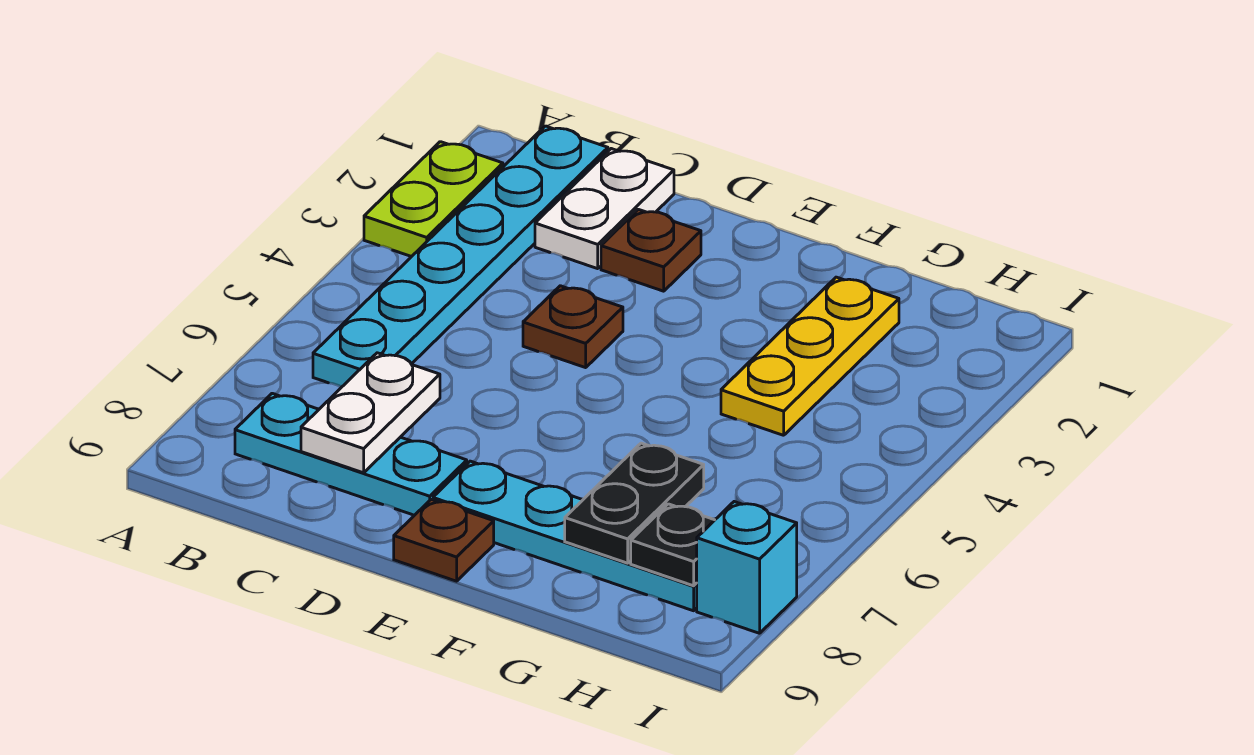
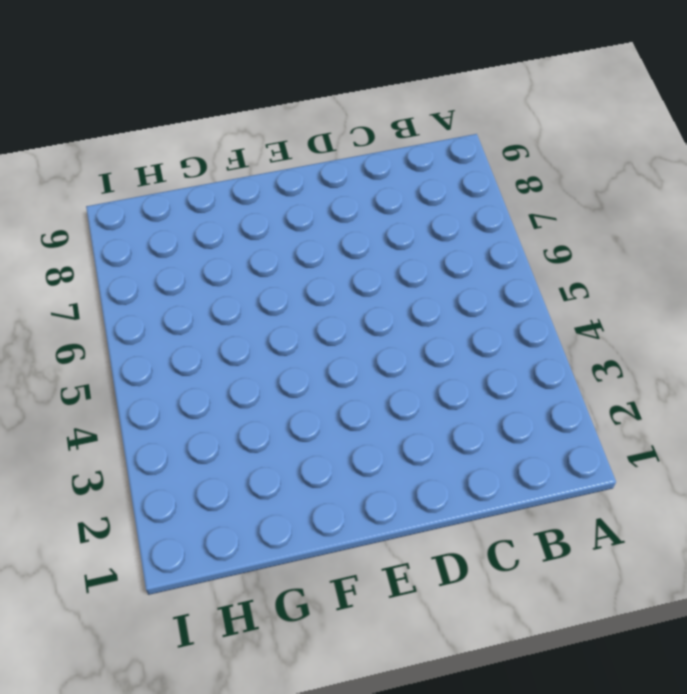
none -> lime 1x2 plate [364,142,503,257]
none -> cyan 1x6 plate [313,126,608,387]
none -> cyan 1x3 plate [235,393,467,515]

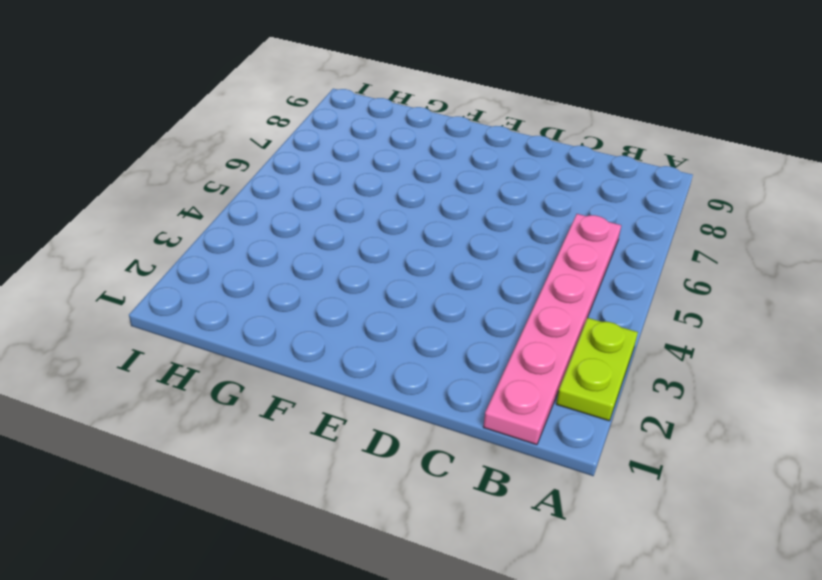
pink 1x6 plate [483,214,621,445] -> cyan 1x6 plate [313,126,608,387]
none -> cyan 1x3 plate [235,393,467,515]
none -> white 1x2 plate [535,149,674,269]
none -> brown 1x1 plate [601,209,701,291]

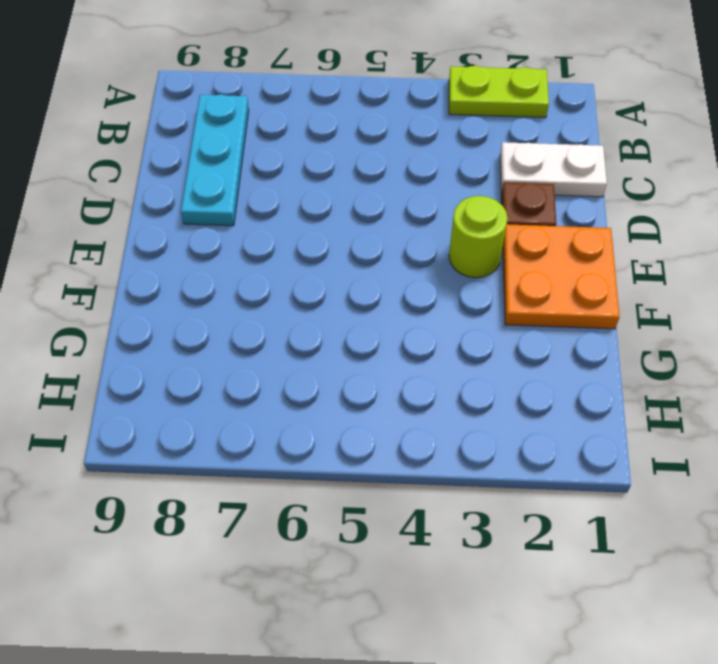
orange 2x2 plate [503,224,620,329] -> none
lime 1x1 round brick [449,196,508,278] -> none
none -> cyan 1x6 plate [313,126,608,387]
none -> brown 1x1 plate [523,286,623,368]
none -> cyan 1x4 plate [433,461,697,611]

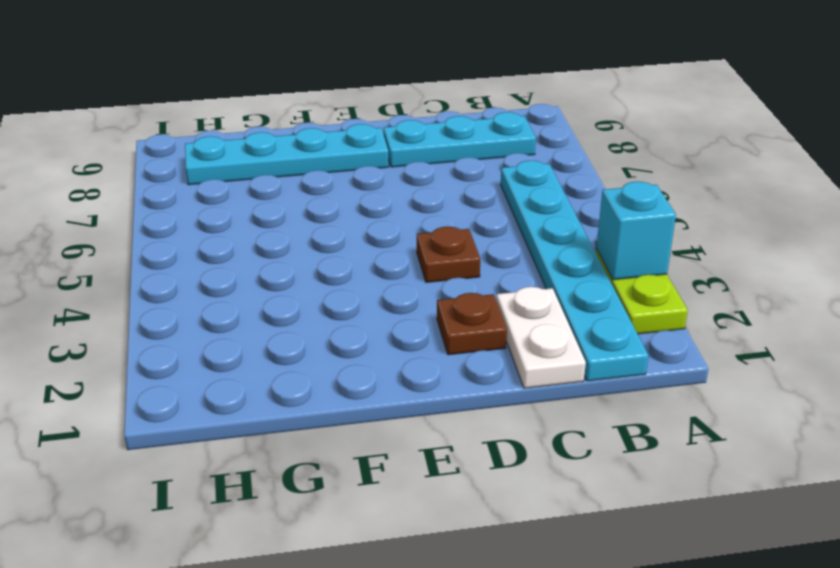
cyan 1x1 brick [596,182,676,280] -> cyan 1x1 brick moved to [697,502,797,633]
none -> brown 1x1 plate [394,499,494,581]
none -> yellow 1x3 plate [721,277,899,435]
none -> white 1x2 plate [301,353,440,473]

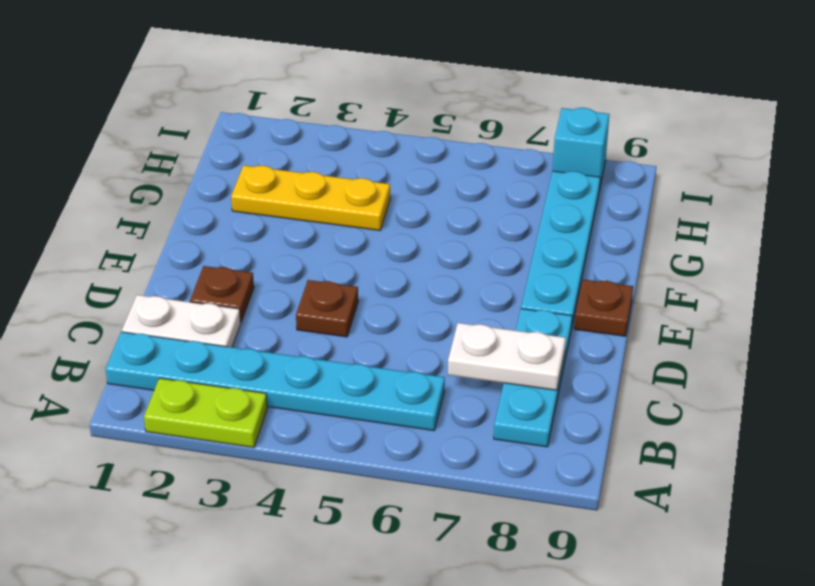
none -> black 1x2 plate [565,443,704,563]
none -> black 1x1 plate [631,504,714,586]

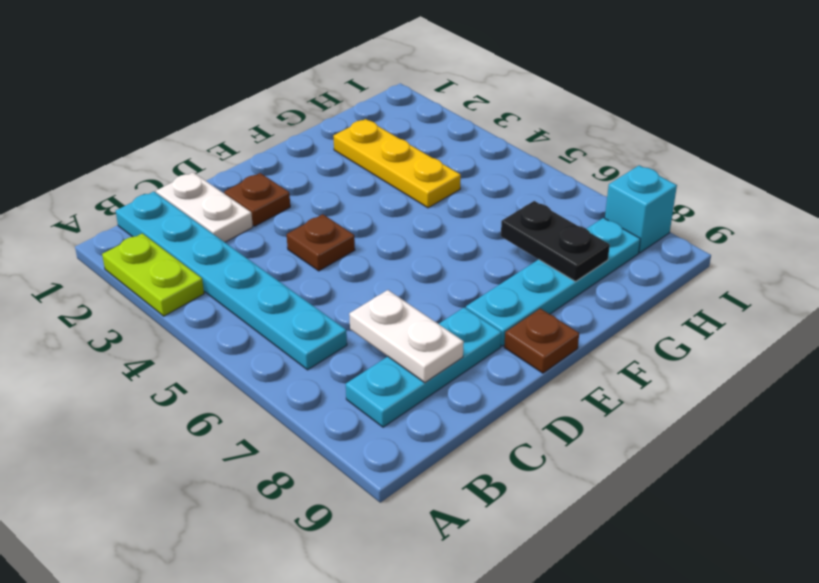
none -> black 1x1 plate [631,504,714,586]

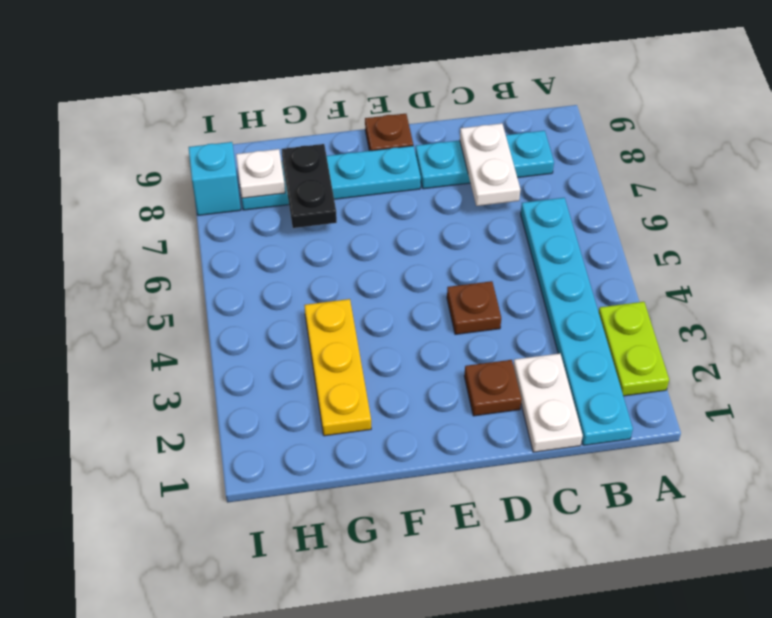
white 1x1 plate [236,149,285,198] -> black 1x1 plate [631,504,714,586]

